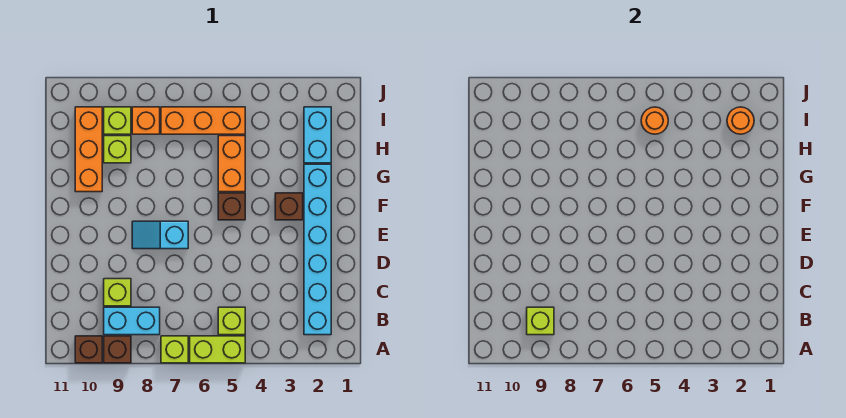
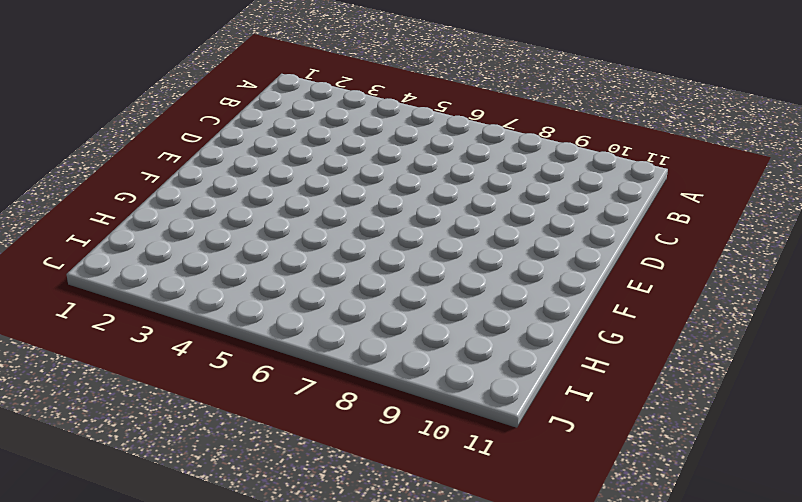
none -> lime 1x2 brick [190,336,245,363]
none -> lime 1x1 brick [161,336,188,363]
none -> brown 1x1 brick [104,336,131,363]

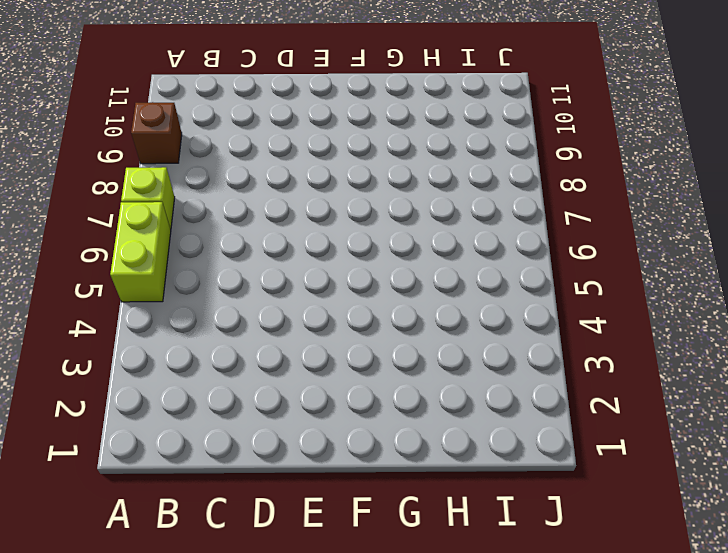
none -> brown 1x1 brick [75,336,102,363]
none -> cyan 1x6 brick [304,164,331,335]
none -> lime 1x1 brick [218,307,245,335]

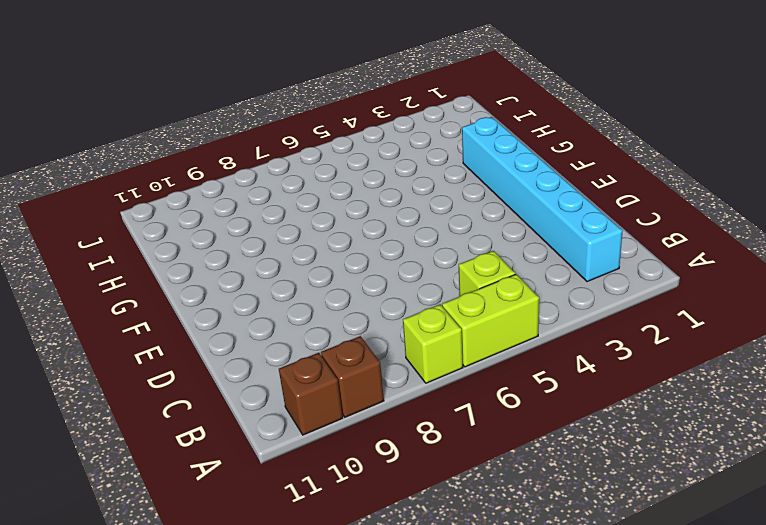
none -> cyan 1x2 brick [104,307,160,335]
none -> lime 1x1 brick [104,279,131,306]
none -> cyan 1x2 slope [132,221,188,249]

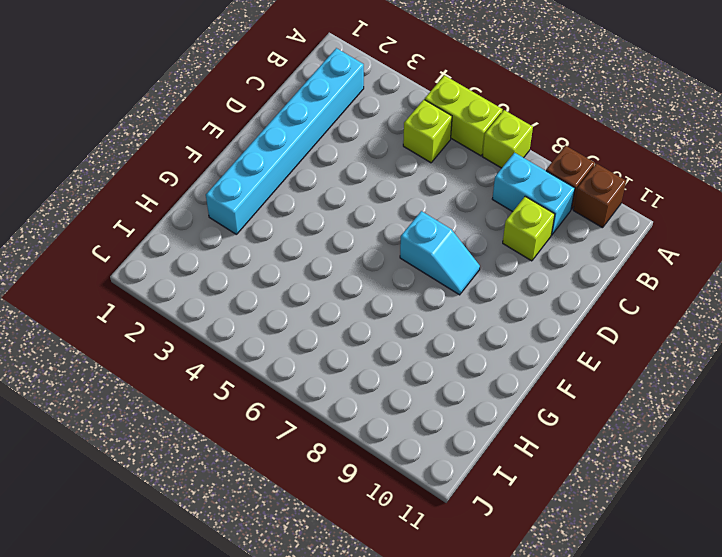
none -> brown 1x1 brick [275,193,303,220]
none -> brown 1x1 brick [218,193,245,220]
none -> orange 1x2 brick [218,136,245,192]

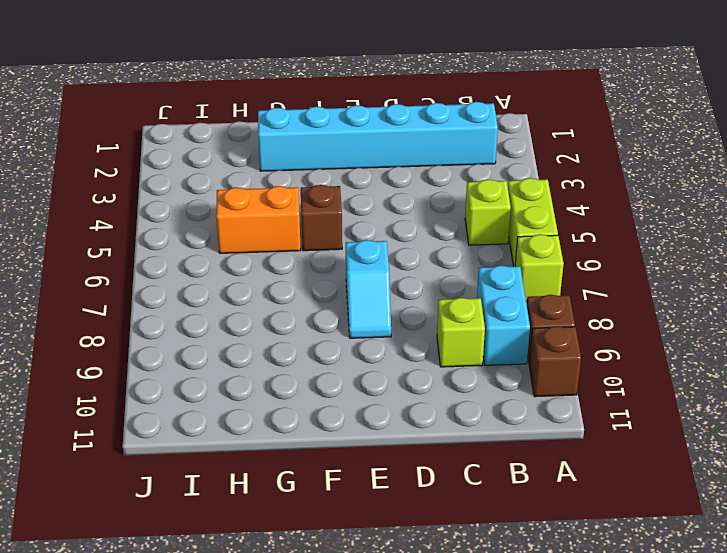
none -> brown 1x1 brick [275,193,303,220]
none -> orange 1x3 brick [75,107,102,192]
none -> cyan 1x2 brick [304,107,331,163]

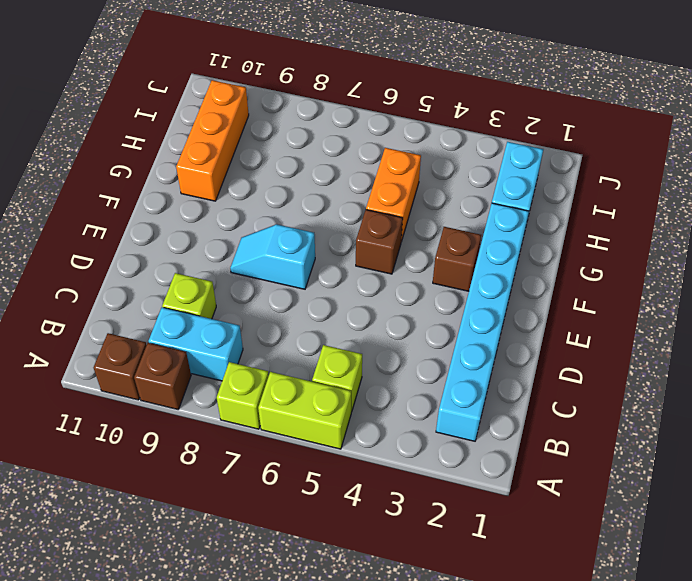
none -> lime 1x1 brick [104,136,131,163]
none -> orange 1x3 brick [161,107,245,134]
none -> orange 1x1 brick [132,107,160,134]

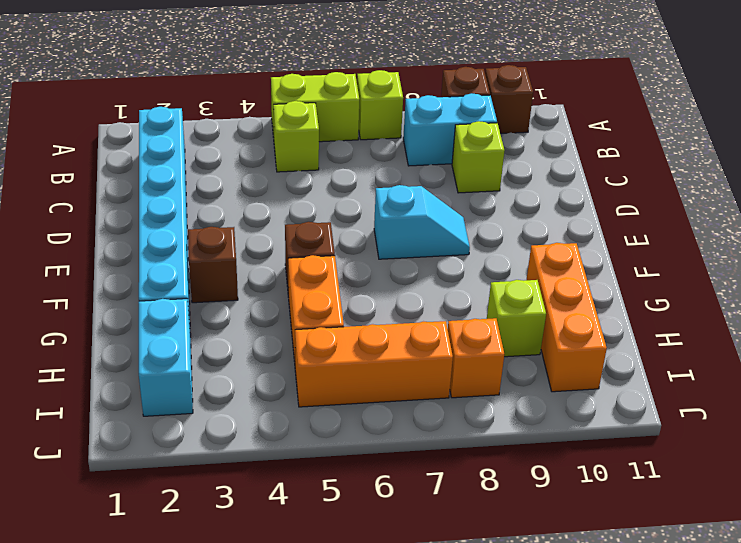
none -> lime 1x1 brick [104,107,131,134]
none -> lime 1x1 brick [527,307,554,335]
none -> orange 1x1 round brick [727,107,754,134]

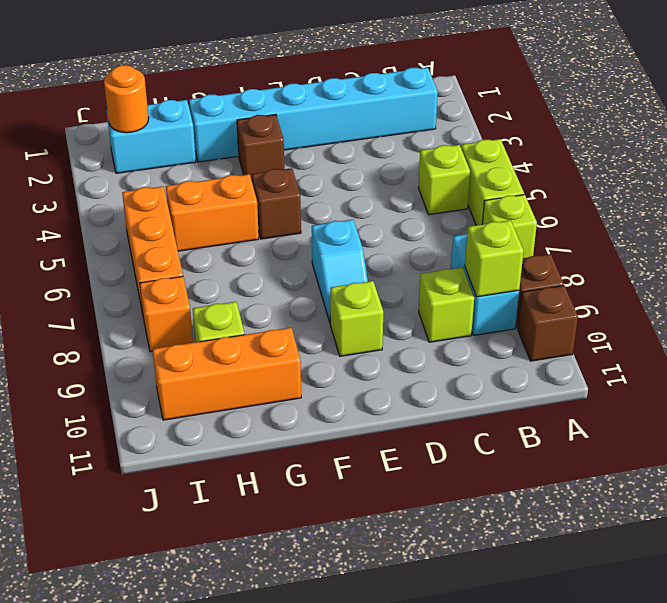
lime 1x1 brick [330,281,383,356] -> lime 1x1 brick moved to [104,107,131,134]
none -> orange 1x1 round brick [641,107,668,134]

